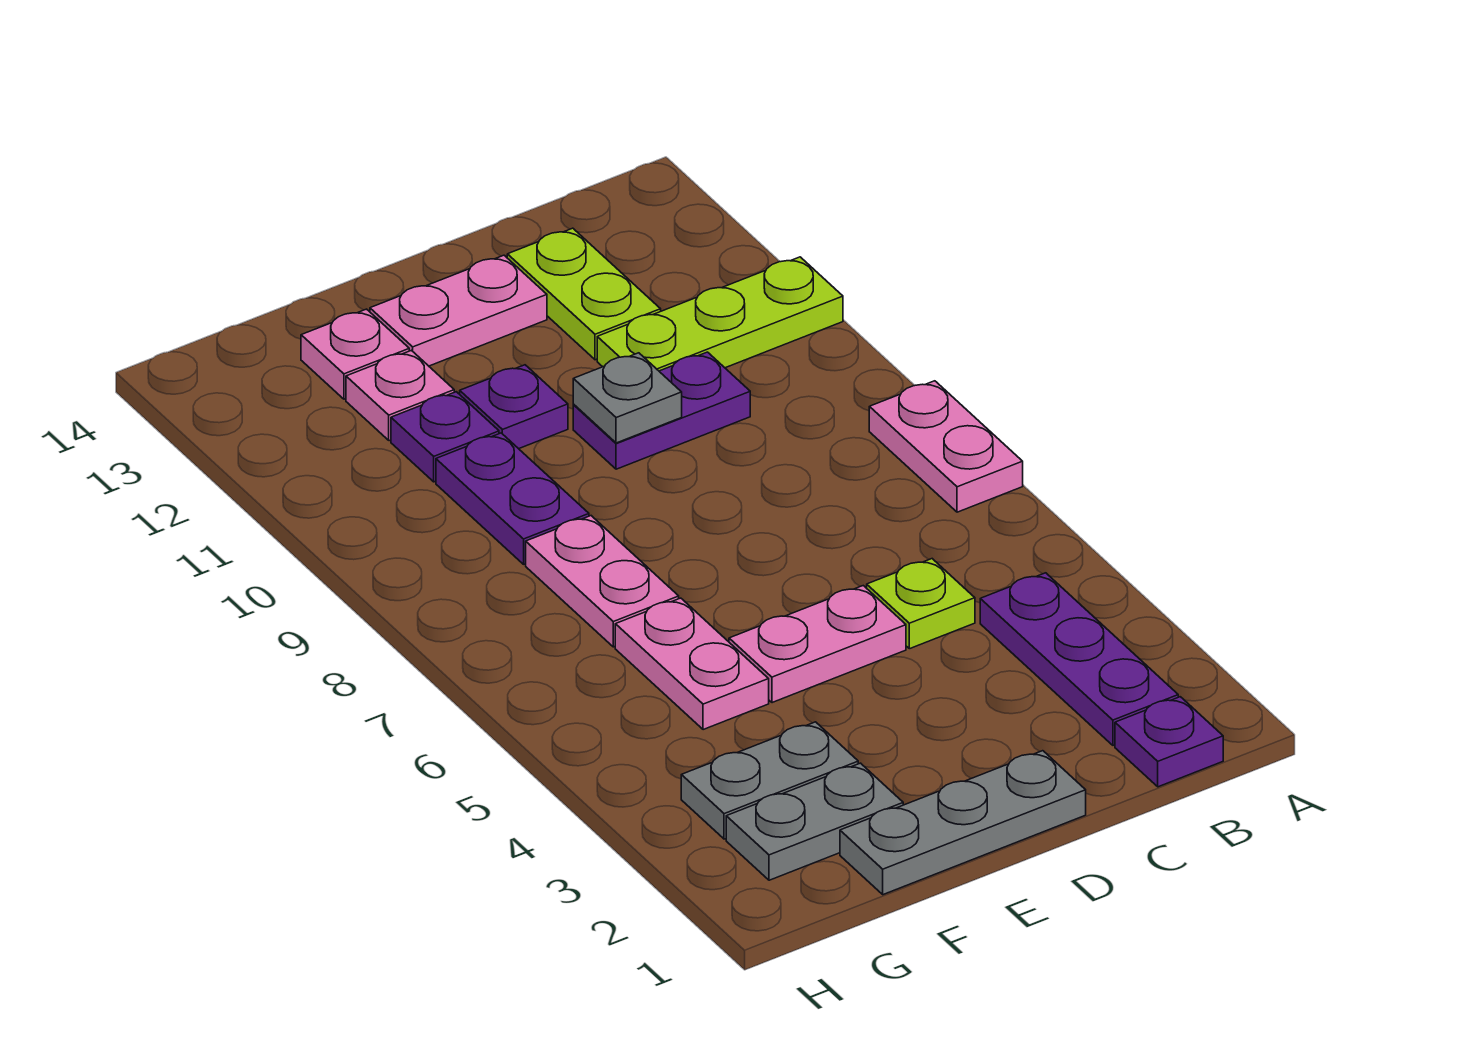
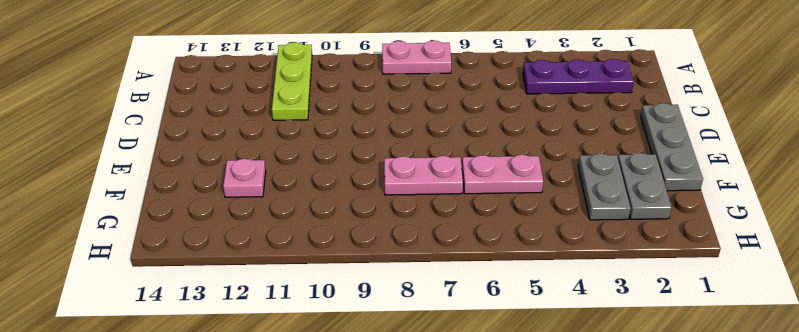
none -> purple 1x1 plate [1115,697,1223,787]
none -> lime 1x1 plate [867,559,975,649]
none -> purple 1x2 plate [573,352,750,469]

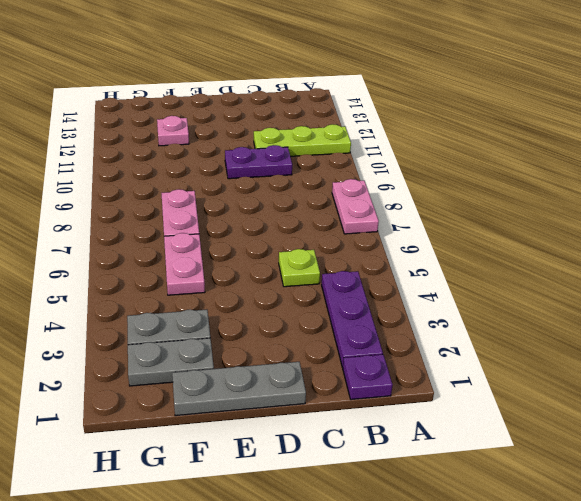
none -> lime 1x2 plate [507,228,661,360]
none -> pink 1x2 plate [729,586,906,703]
none -> pink 1x2 plate [370,255,547,366]

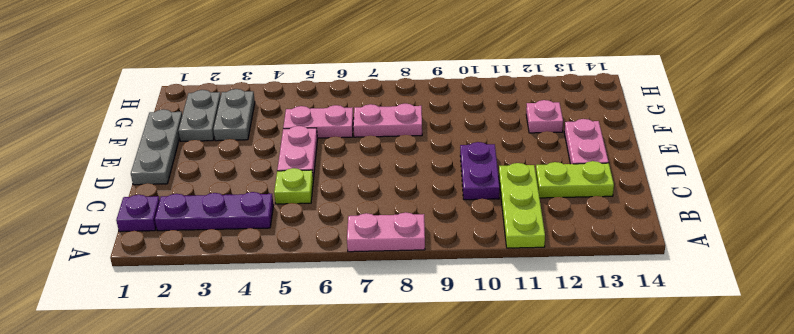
none -> purple 1x1 plate [460,365,568,449]
none -> purple 1x2 plate [436,433,589,564]
none -> purple 1x1 plate [391,392,499,482]

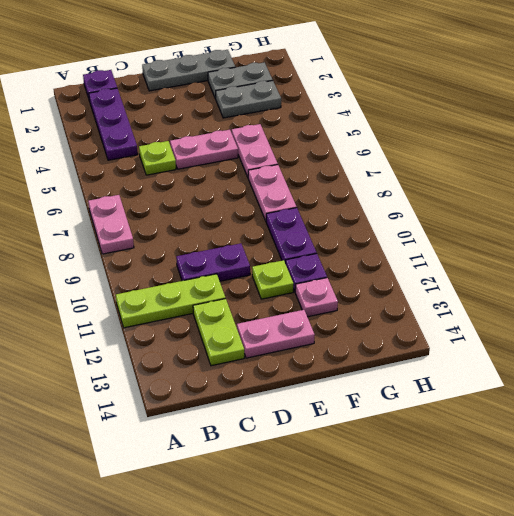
lime 1x1 plate [252,260,294,299] -> purple 1x1 plate [460,365,568,449]
none -> pink 1x1 plate [301,309,409,399]
none -> grey 1x1 plate [573,353,682,443]

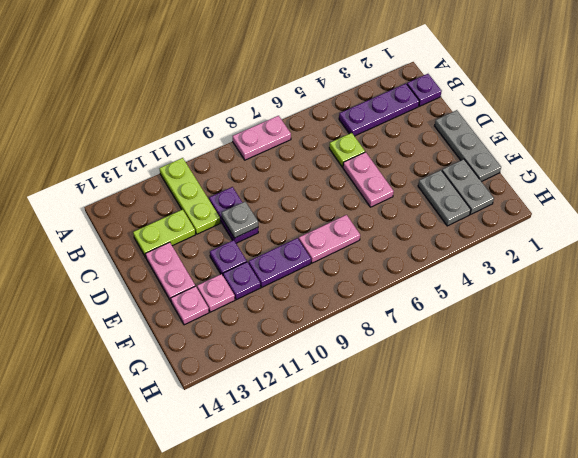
none -> pink 1x2 plate [615,598,769,730]

